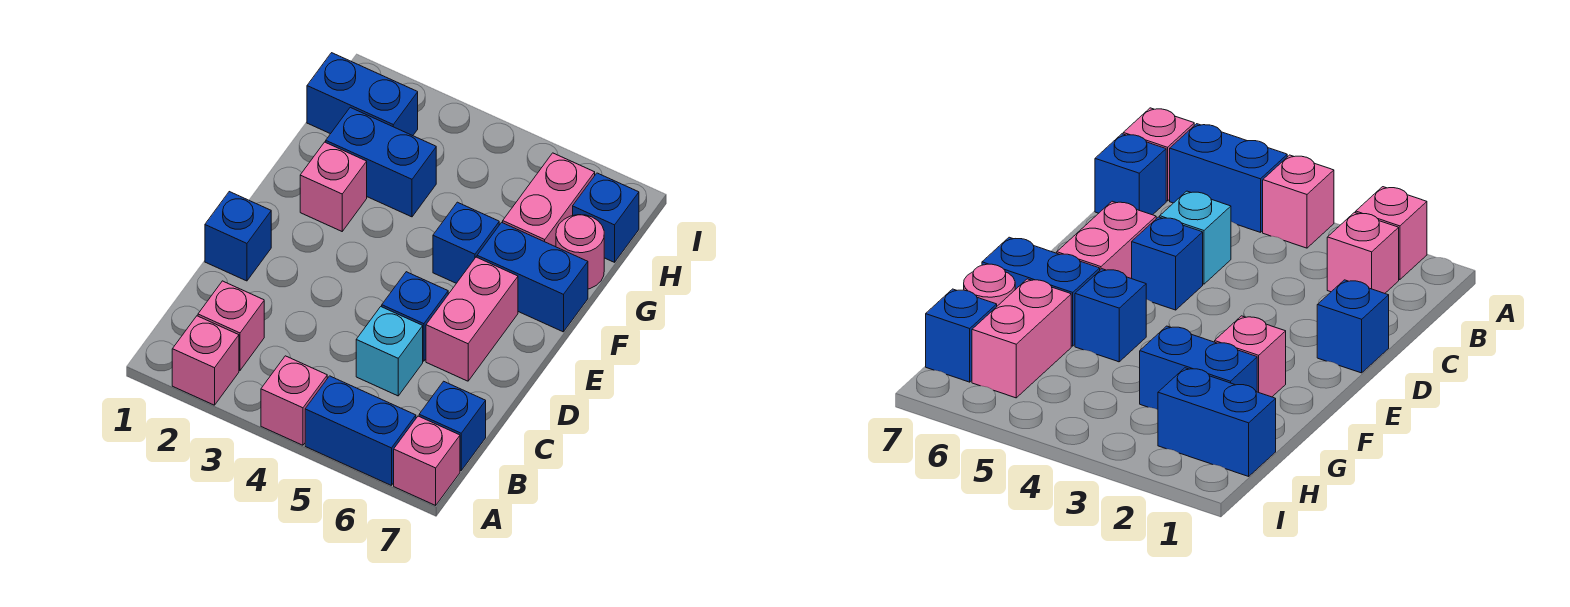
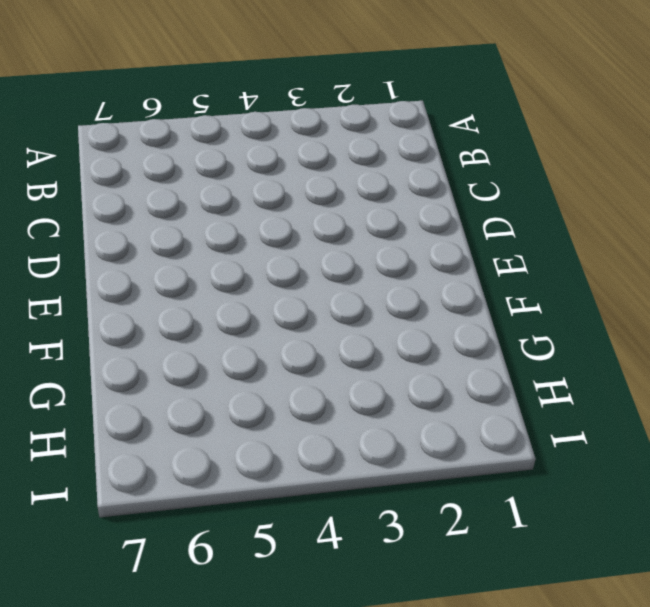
none -> pink 1x1 brick [172,316,239,405]
none -> pink 1x1 brick [261,356,327,445]
none -> blue 1x2 brick [305,376,416,485]

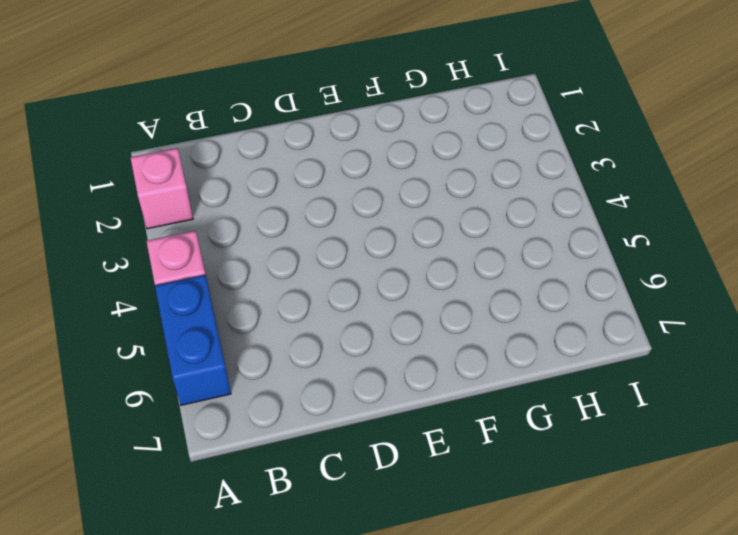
none -> pink 1x1 brick [394,416,460,505]
none -> pink 1x1 brick [198,281,264,370]
none -> blue 1x1 brick [419,381,486,471]

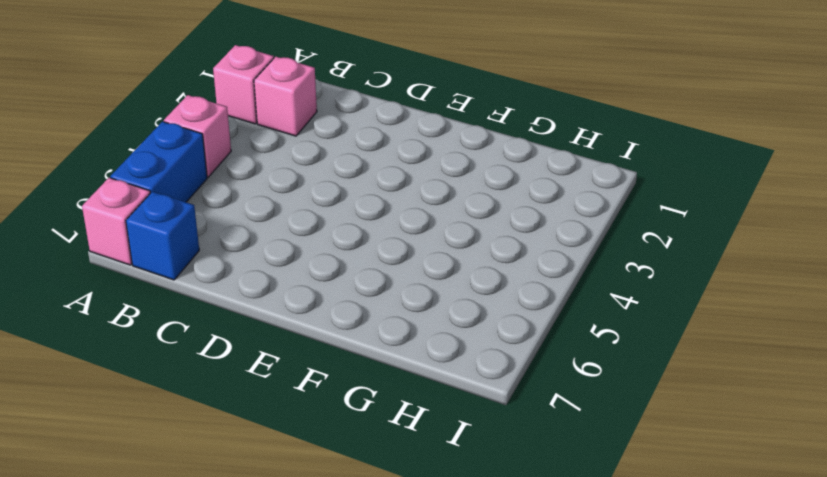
none -> cyan 1x1 brick [356,307,423,396]
none -> blue 1x1 brick [205,192,271,281]
none -> blue 1x1 brick [382,272,448,361]

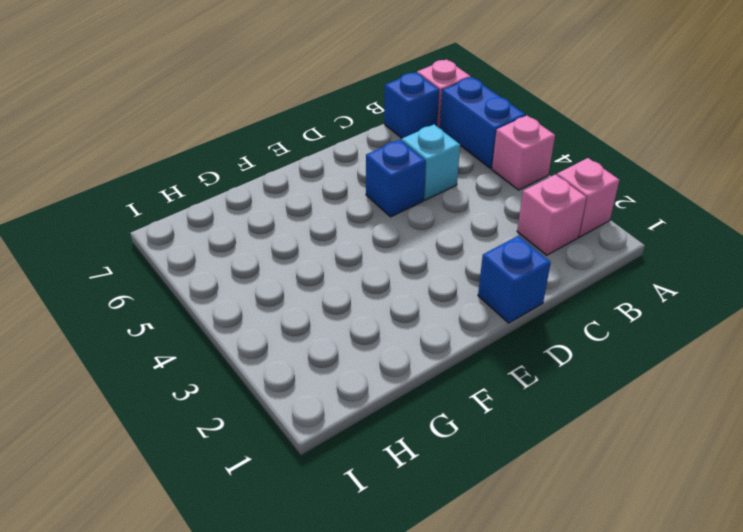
none -> pink 1x2 brick [426,257,518,381]
none -> pink 1x1 brick [300,142,367,231]
none -> blue 1x1 brick [433,202,499,283]

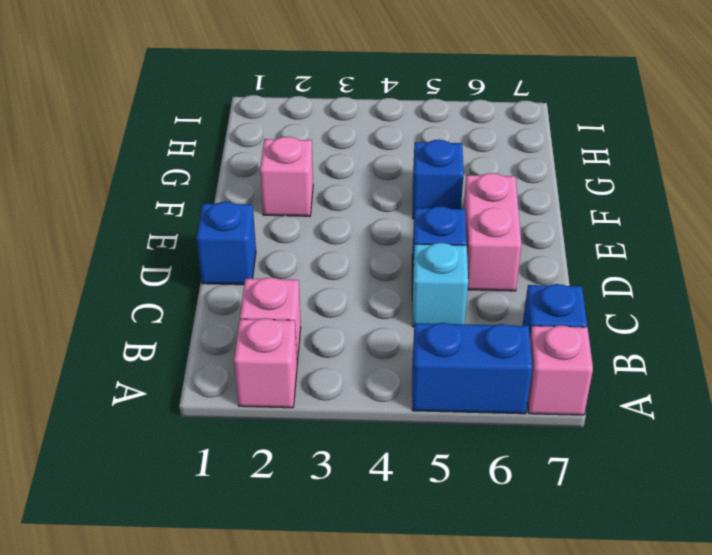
none -> pink 1x1 brick [261,356,327,445]
none -> blue 1x2 brick [477,222,588,332]
none -> blue 1x2 brick [326,107,436,217]

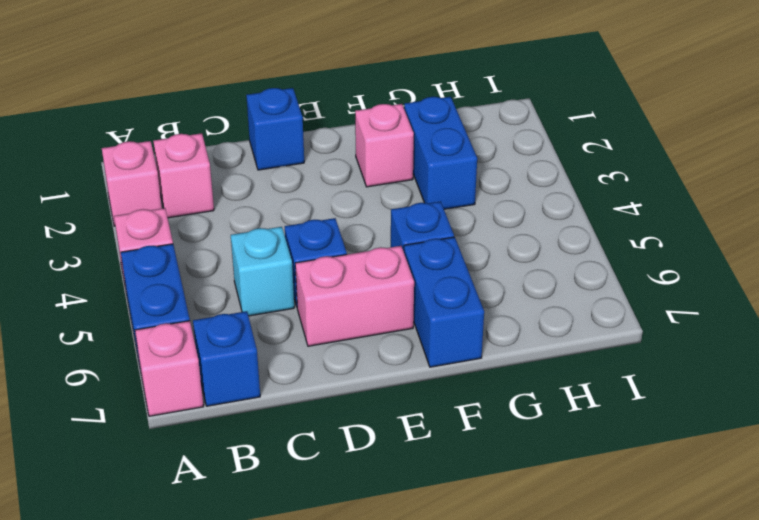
none -> pink 1x2 brick [503,153,595,247]
none -> pink 1x1 round brick [556,215,604,289]
none -> blue 1x2 brick [307,53,418,136]

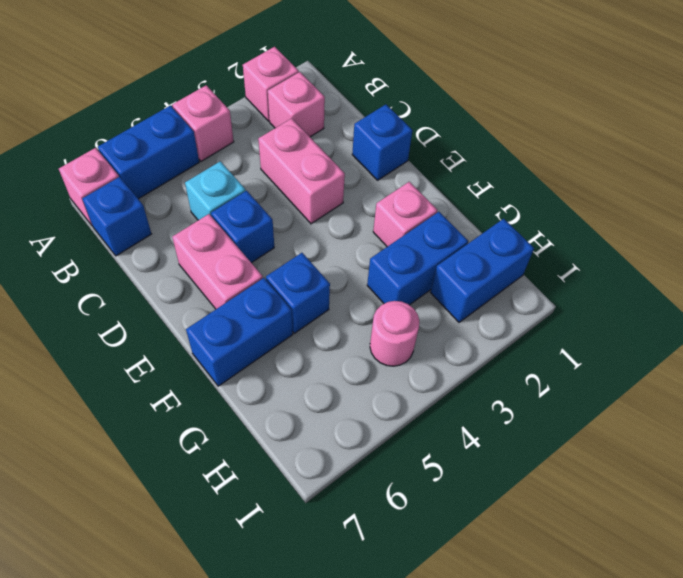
pink 1x2 brick [258,118,345,224] -> pink 1x2 brick moved to [503,153,595,247]
pink 1x1 round brick [370,301,419,366] -> pink 1x1 round brick moved to [556,215,604,289]
none -> blue 1x1 brick [573,173,639,262]

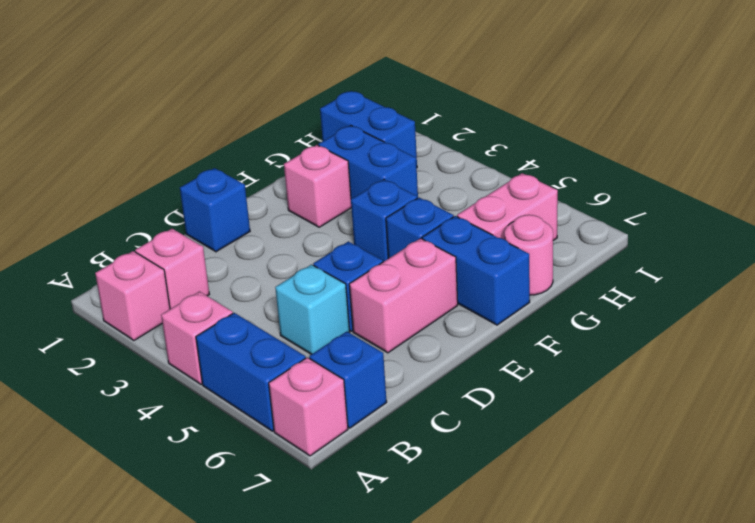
blue 1x1 brick [351,180,417,262] -> blue 1x1 brick moved to [573,173,639,262]

